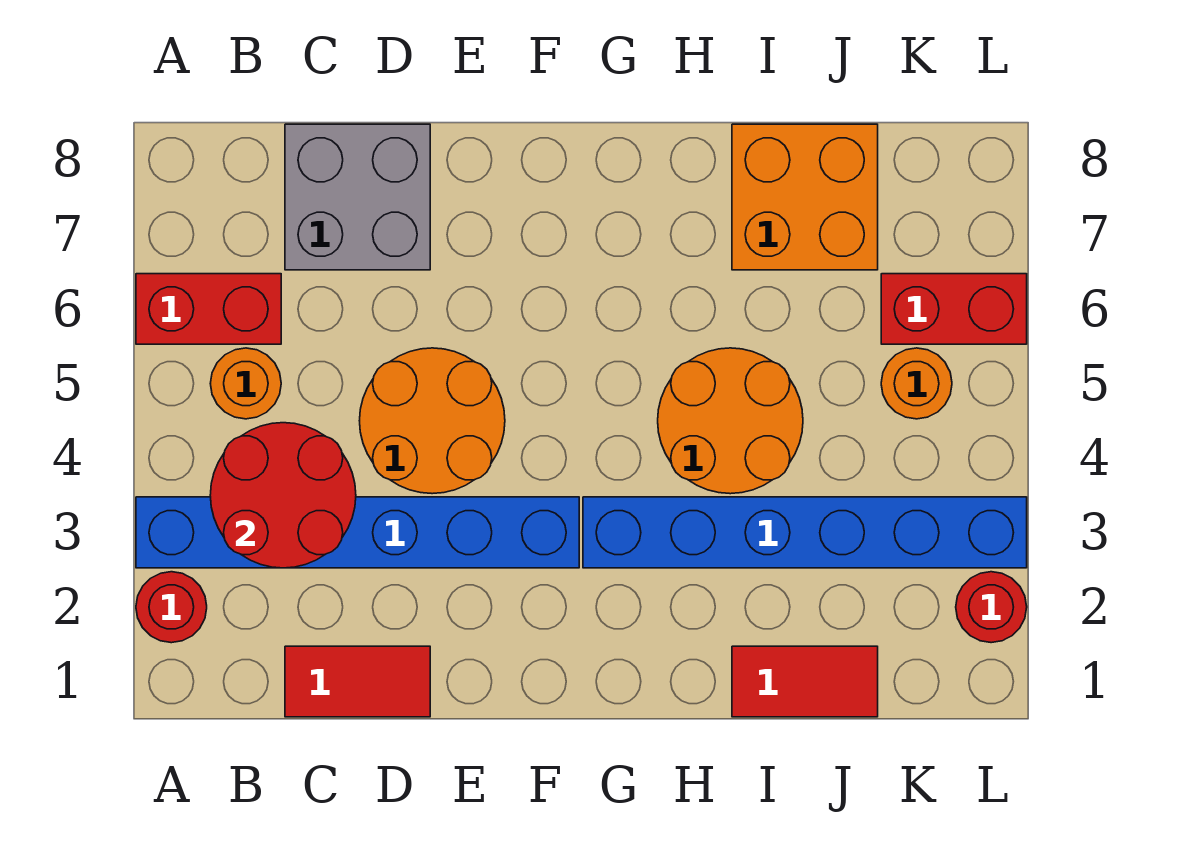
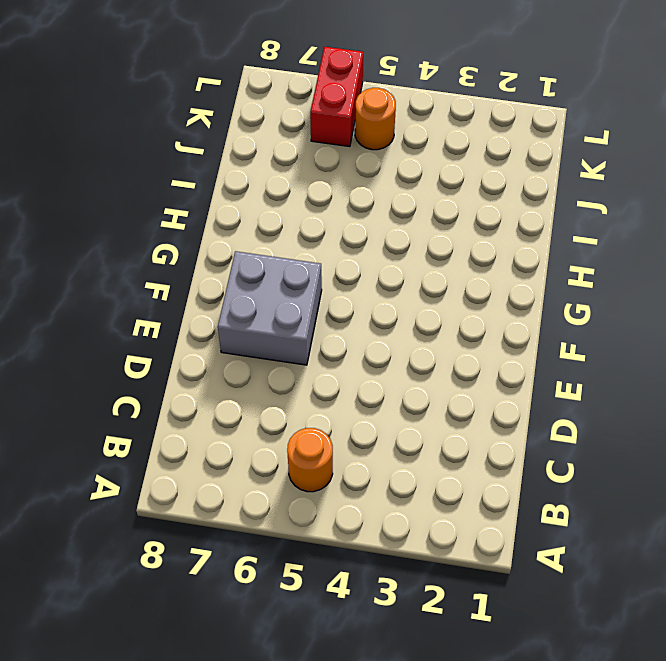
grey 2x2 brick [218,251,322,365] -> grey 2x2 brick moved to [285,124,430,270]
none -> red 1x1 round brick [136,572,207,643]
none -> blue 1x6 brick [136,497,579,568]
none -> red 1x2 brick [136,274,281,344]

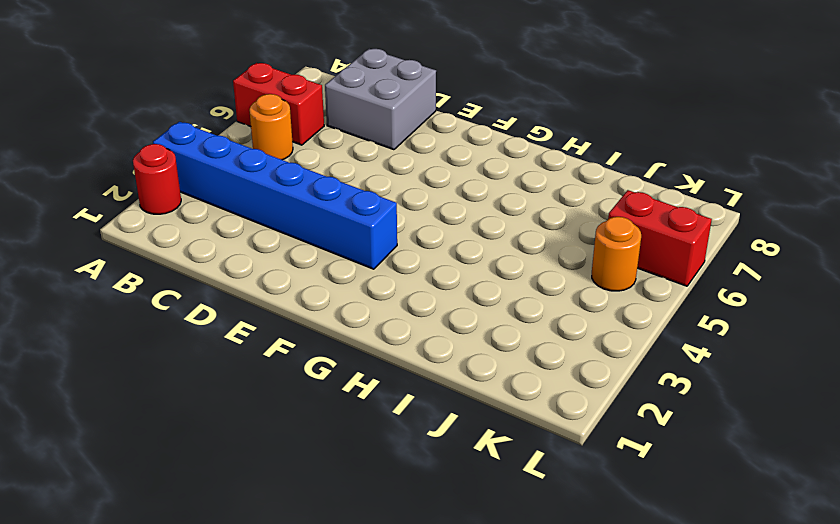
none -> red 1x2 tile [285,646,430,717]
none -> orange 2x2 round brick [359,348,505,494]
none -> blue 1x6 brick [583,497,1027,568]

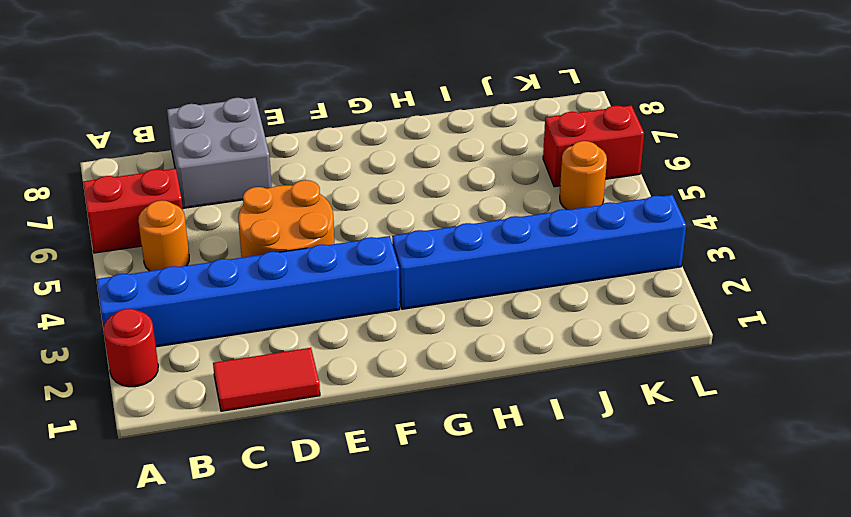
none -> orange 2x2 round brick [658,348,803,494]
none -> red 1x2 tile [732,646,878,717]
none -> orange 2x2 brick [732,124,878,270]

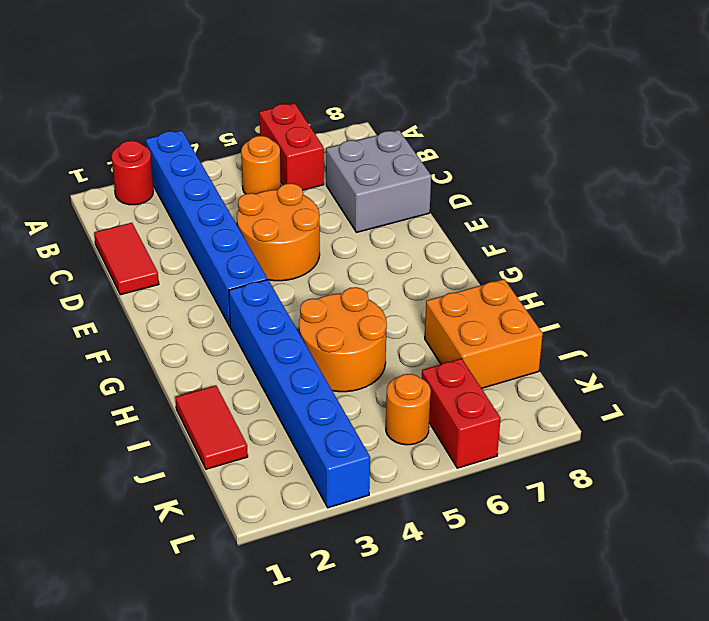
none -> red 1x1 round brick [956,572,1027,643]
none -> red 2x2 round brick [210,423,356,568]

